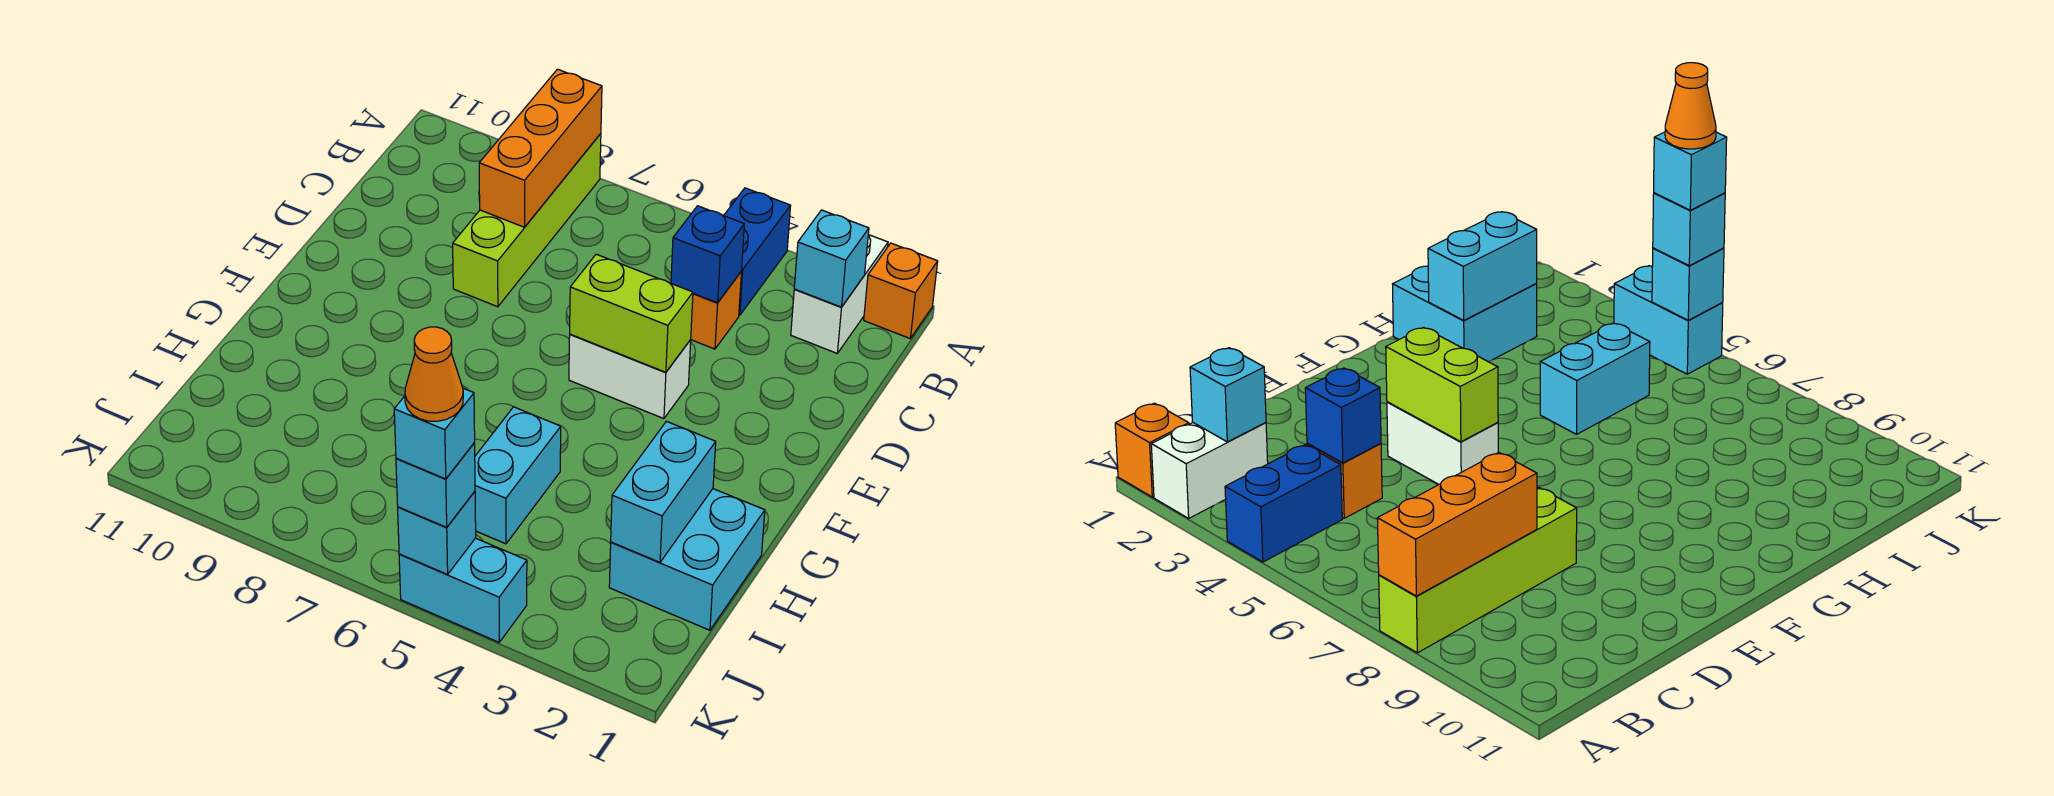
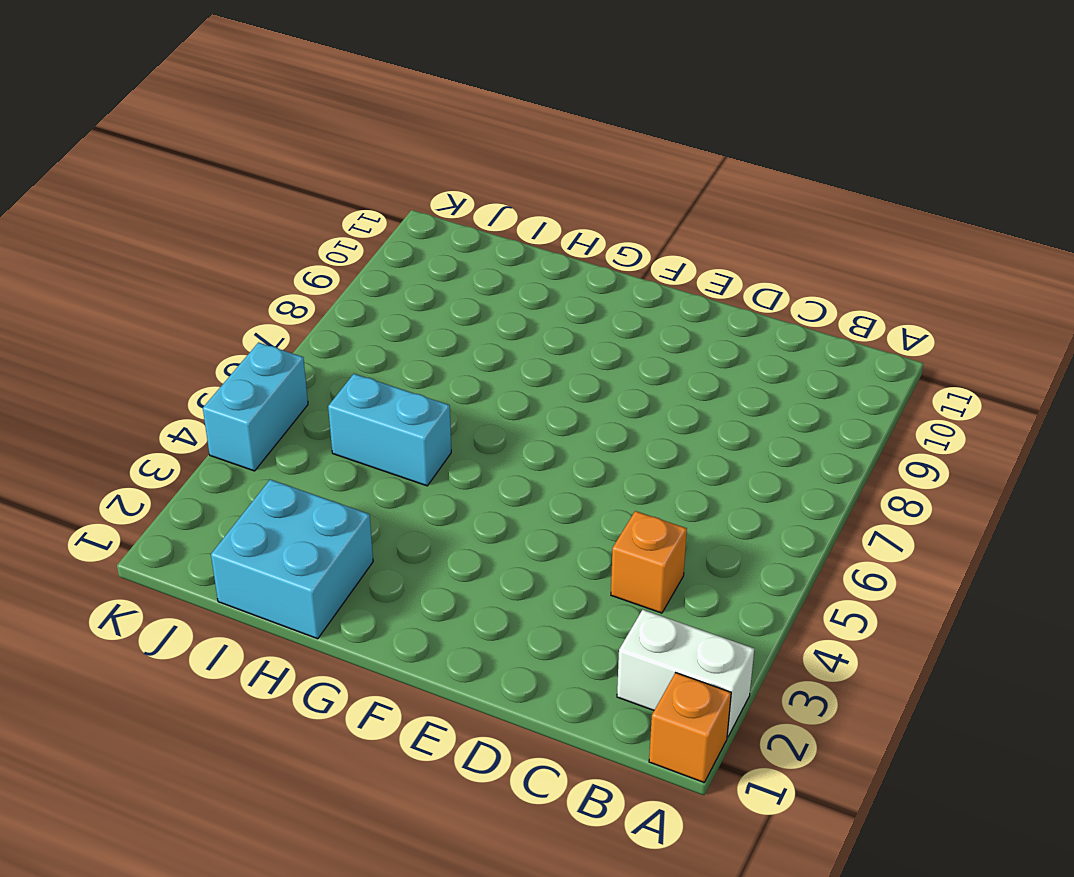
none -> blue 1x2 brick [724,188,791,315]
none -> lime 1x4 brick [453,134,601,307]
none -> white 1x2 brick [569,334,691,419]

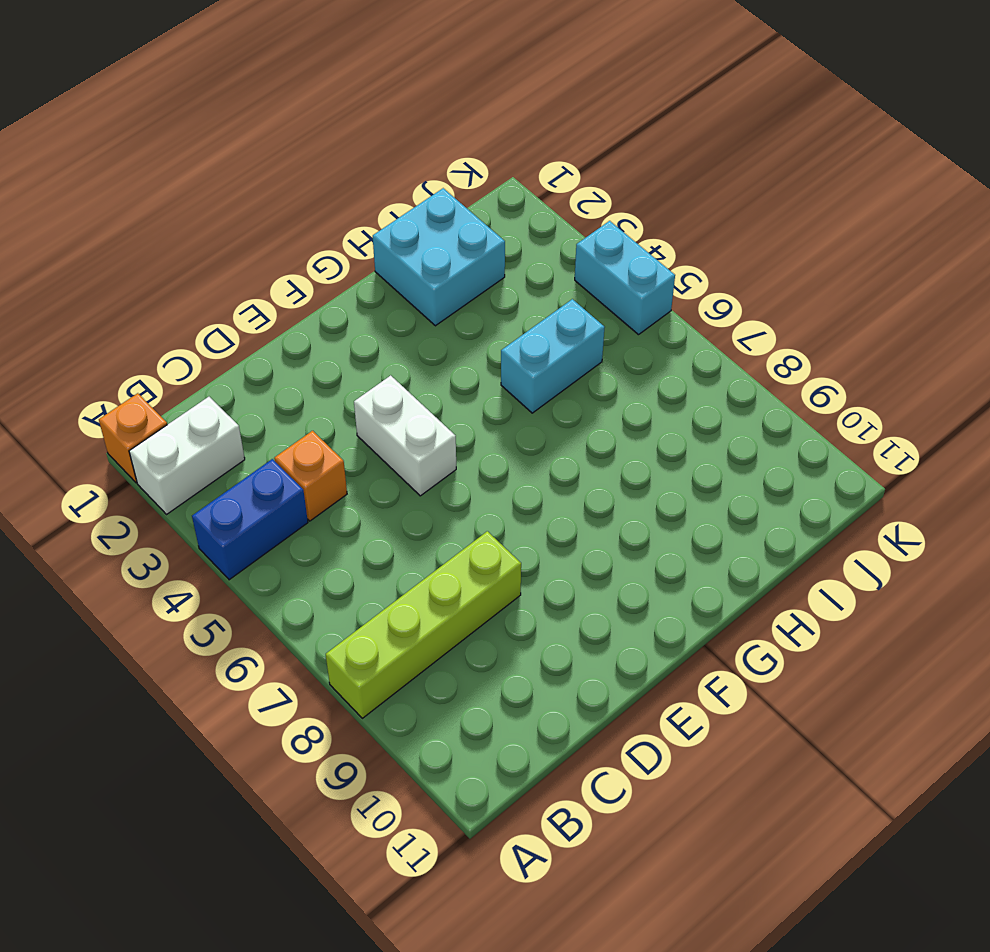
none -> orange 1x3 brick [479,69,602,227]
none -> cyan 1x1 brick [794,210,869,307]
none -> blue 1x1 brick [671,206,744,303]

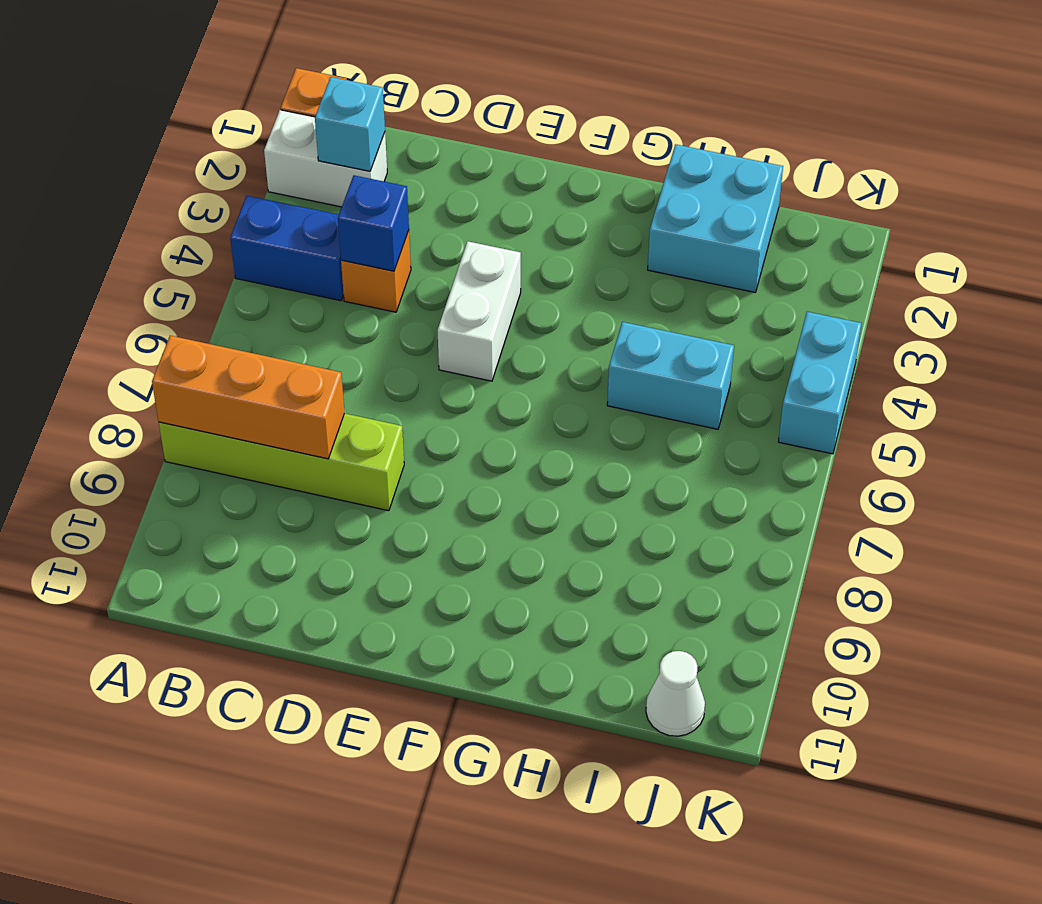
white 1x1 cone [646,651,705,736] -> none
none -> lime 1x2 brick [570,254,693,372]
none -> cyan 1x2 brick [611,421,716,562]
none -> cyan 1x1 brick [398,491,476,574]

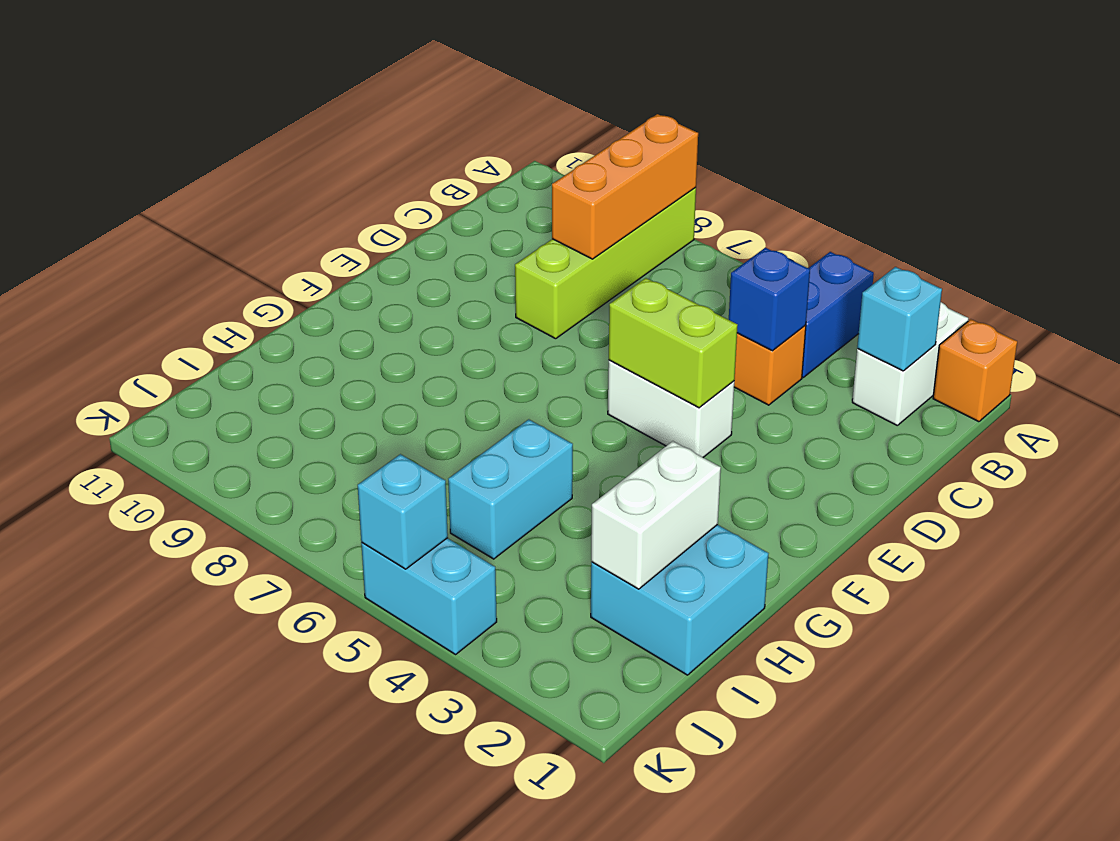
white 1x2 brick [591,441,721,589] -> cyan 1x2 brick [611,421,716,562]
none -> cyan 1x1 brick [396,443,475,527]
none -> cyan 1x1 brick [394,388,475,479]
none -> orange 1x1 cone [405,327,463,421]

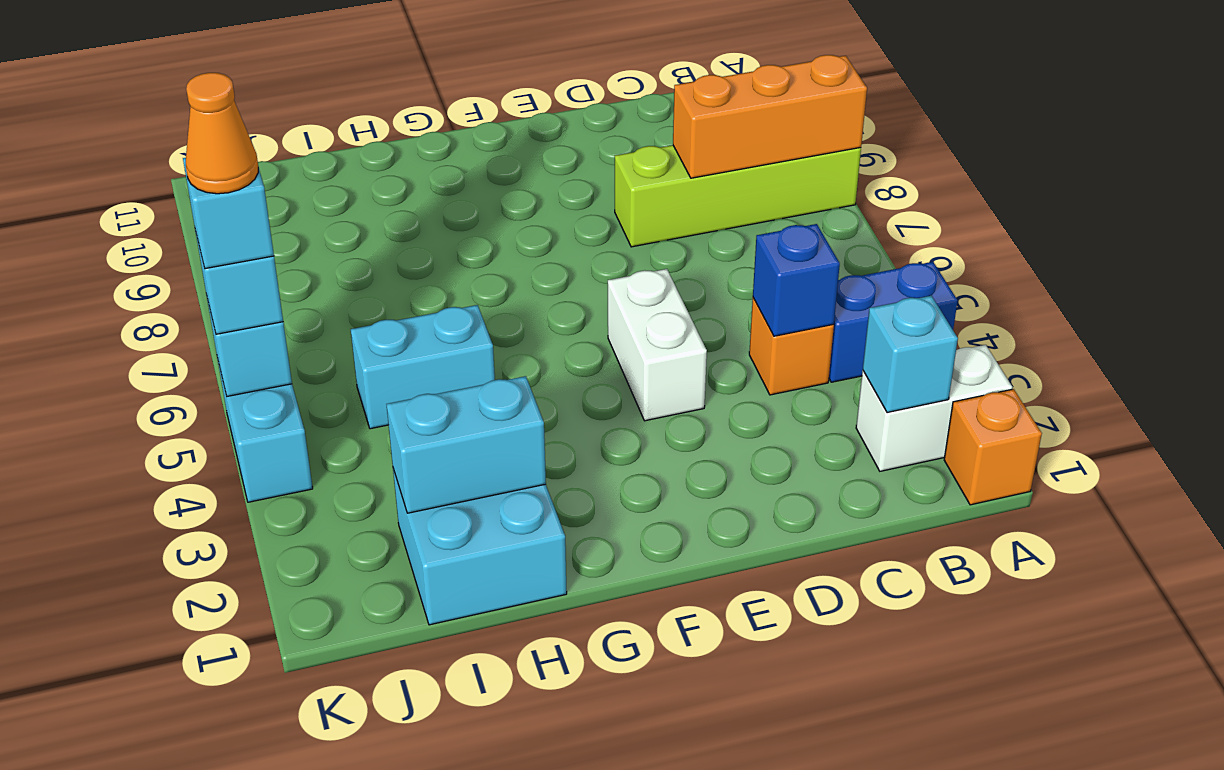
none -> lime 1x2 brick [570,254,693,372]

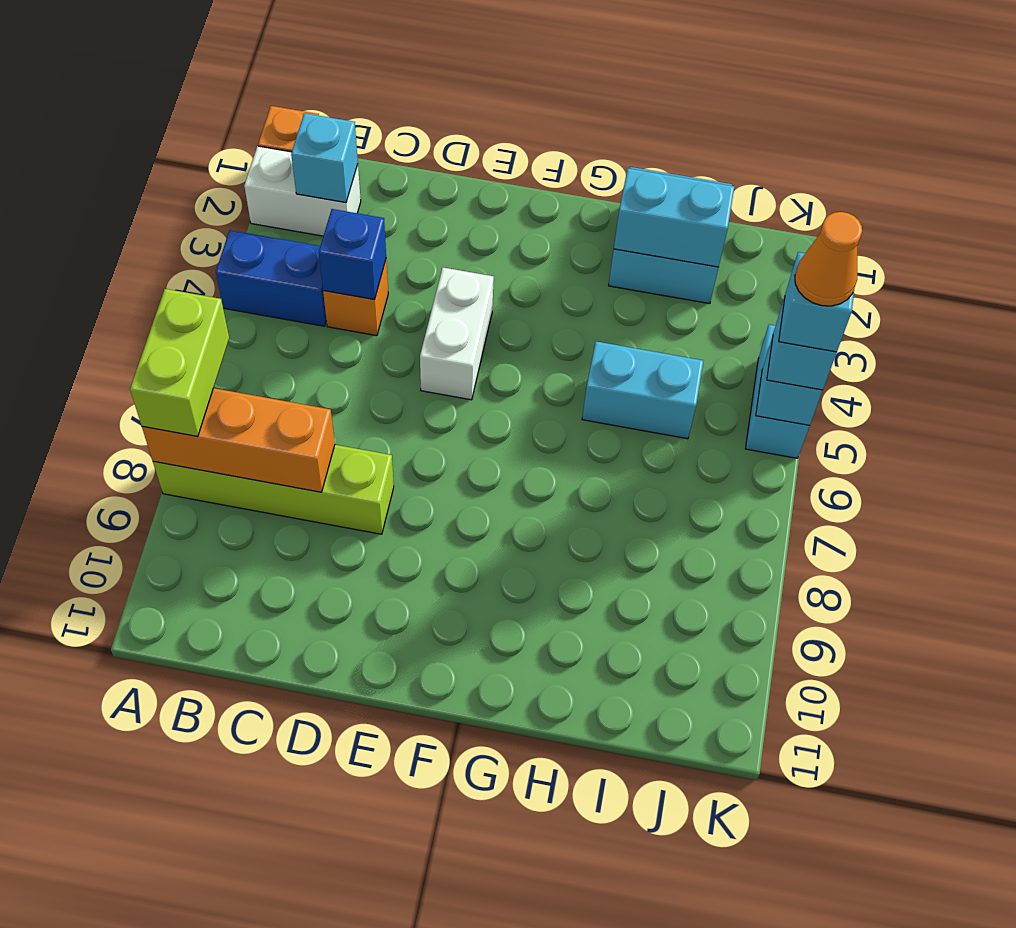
lime 1x2 brick [130,289,229,436] -> lime 1x2 brick moved to [570,254,693,372]

